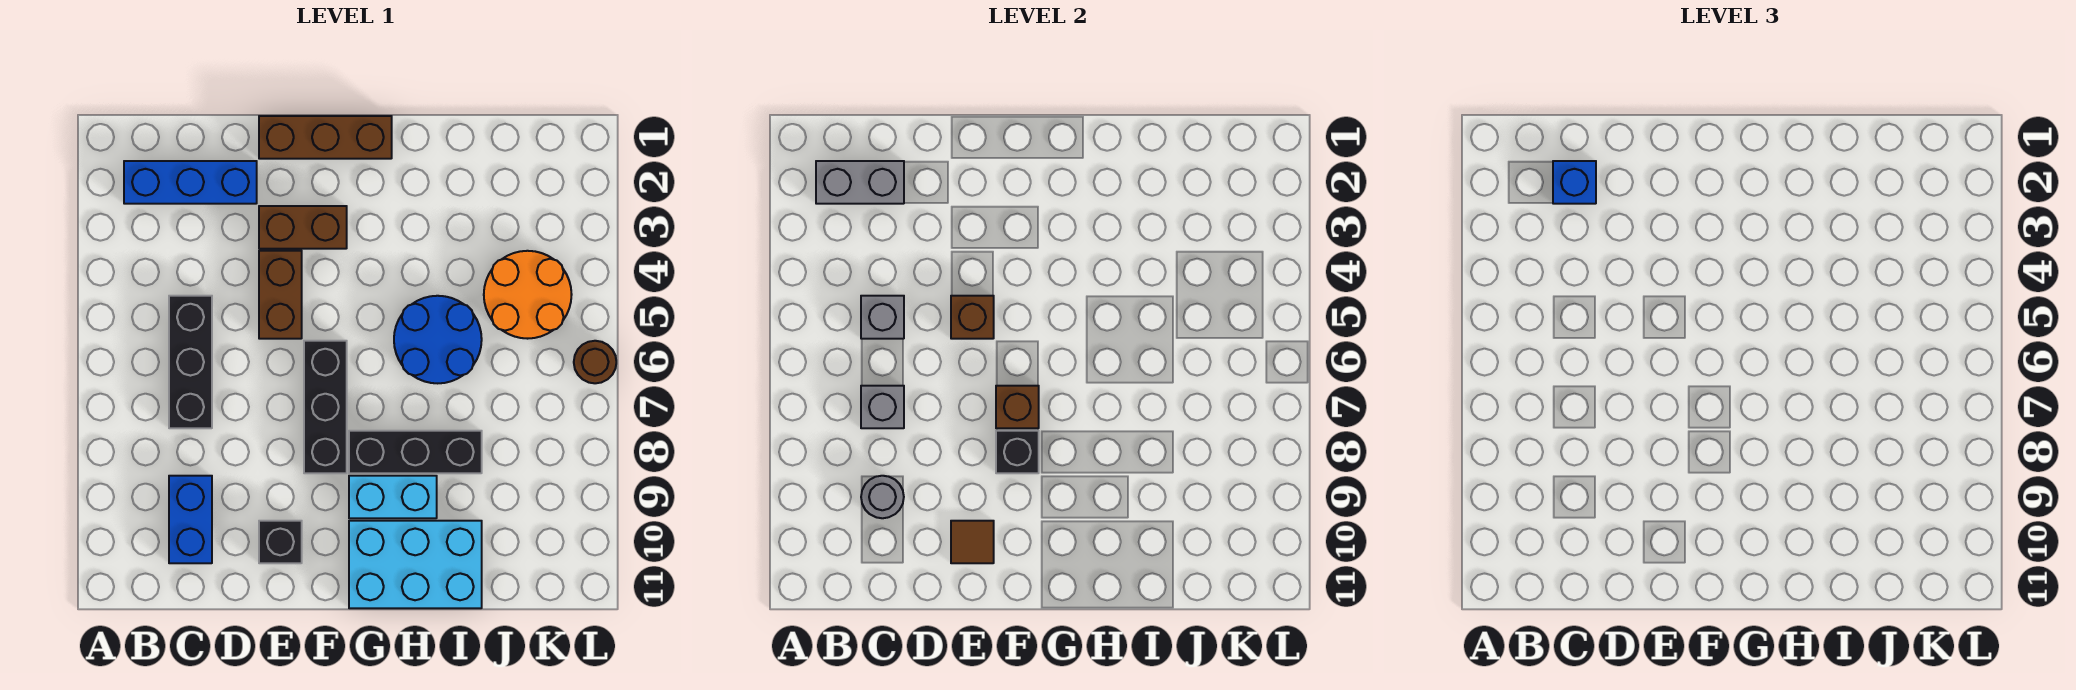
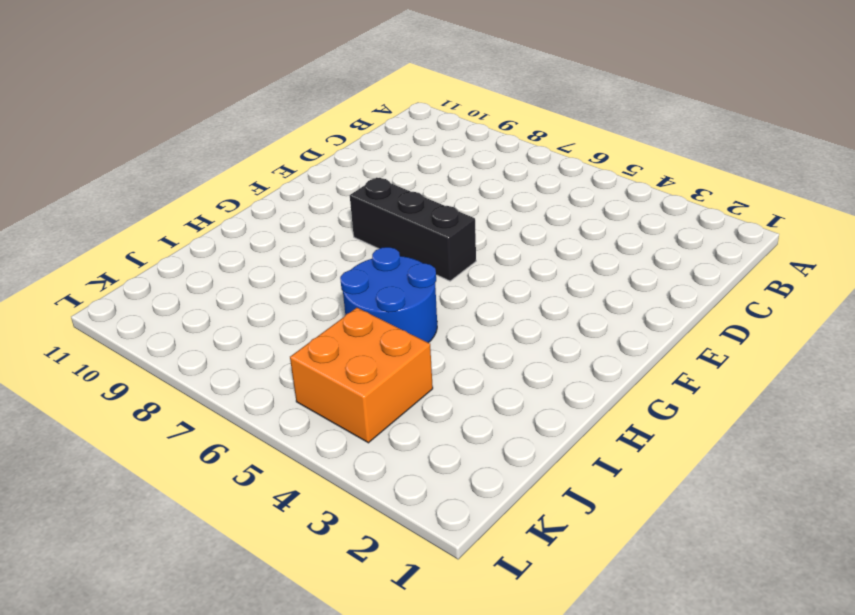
orange 2x2 brick [290,308,433,443] -> orange 2x2 round brick [484,251,572,339]
none -> blue 1x3 brick [124,161,257,204]
none -> black 1x3 brick [169,296,212,428]
none -> blue 1x2 brick [169,476,212,563]

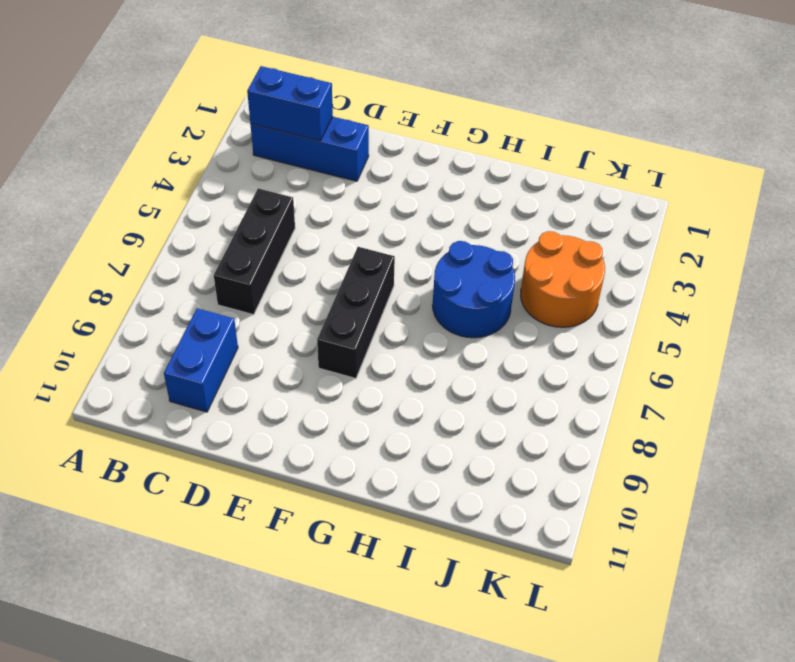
blue 1x2 brick [247,66,333,141] -> grey 1x2 brick [816,161,904,204]
none -> brown 1x3 brick [259,116,392,159]
none -> brown 1x2 brick [259,206,347,249]
none -> brown 1x2 brick [259,251,302,339]

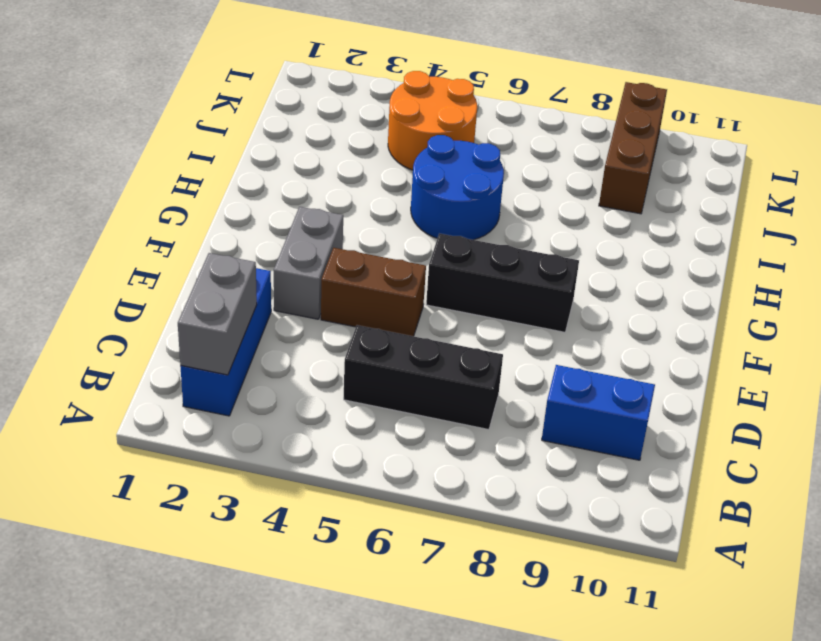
grey 1x2 brick [274,207,343,319] -> brown 1x2 brick [259,206,347,249]
brown 1x3 brick [599,82,667,214] -> brown 1x3 brick moved to [259,116,392,159]
none -> black 1x1 brick [259,521,302,563]
none -> black 1x3 brick [349,431,482,473]
none -> cyan 1x2 brick [349,476,437,518]

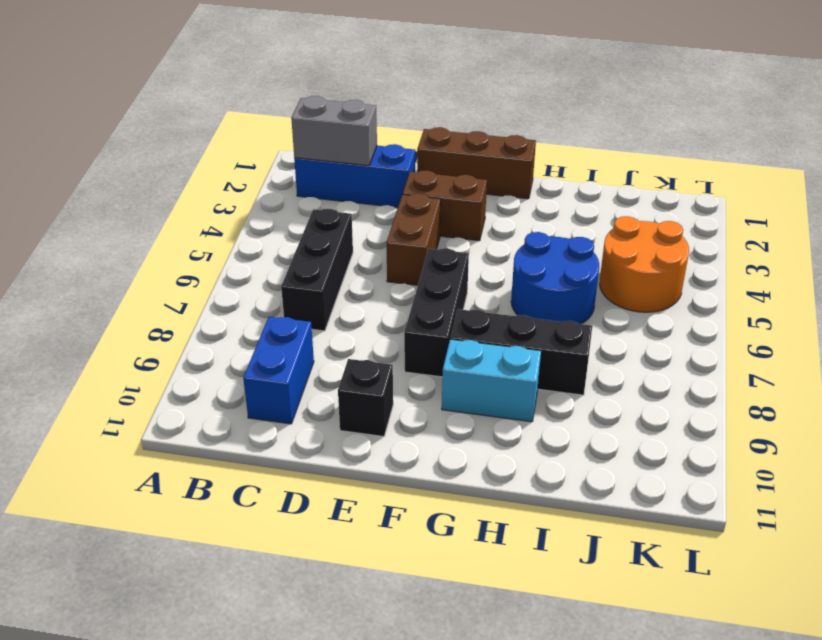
none -> cyan 2x3 brick [349,521,482,608]
none -> brown 1x1 round brick [574,341,616,383]
none -> grey 1x1 brick [861,296,904,339]

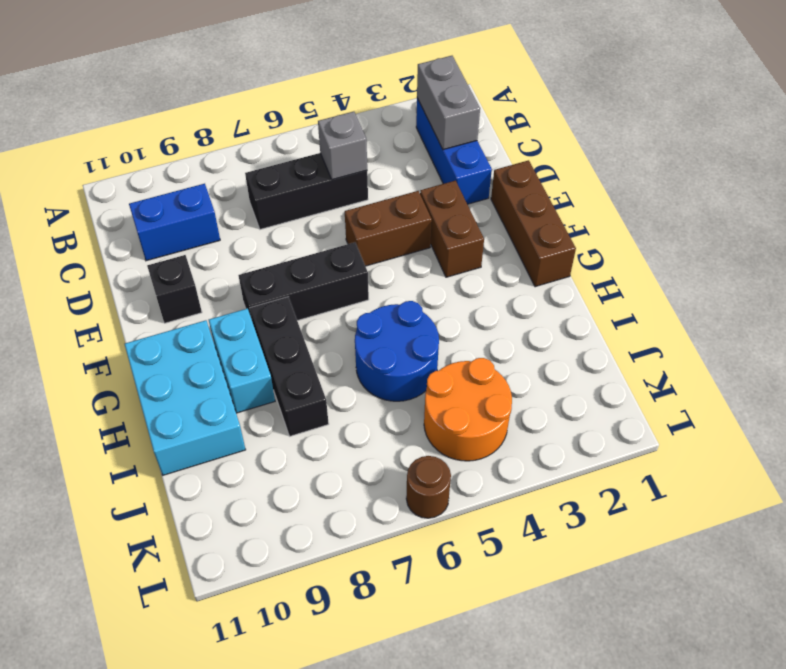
none -> grey 1x1 brick [861,386,904,428]
none -> grey 1x1 round brick [861,476,904,518]
none -> brown 1x1 brick [951,296,994,339]

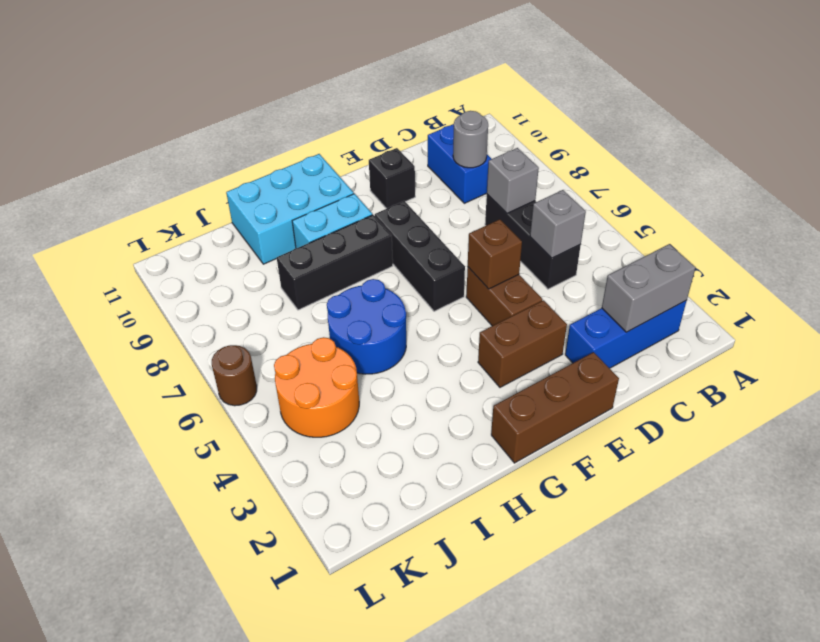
none -> brown 1x1 tile [951,521,994,563]
none -> brown 1x1 brick [996,386,1039,428]
none -> black 1x1 brick [996,431,1039,473]

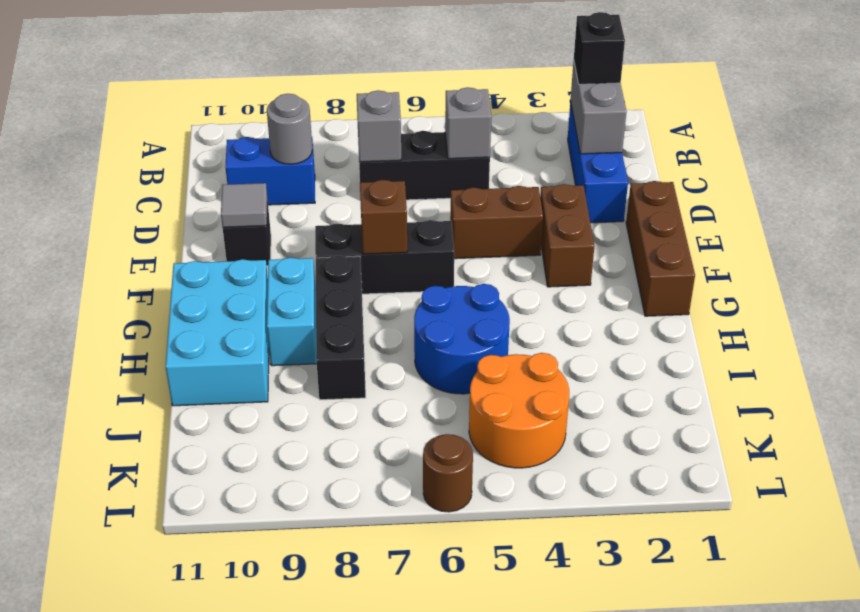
black 1x1 brick [574,12,625,84] -> black 1x1 brick moved to [996,431,1039,473]
grey 1x1 tile [221,183,267,227] -> brown 1x1 tile [951,521,994,563]
none -> brown 1x1 brick [951,296,994,339]
none -> blue 1x1 brick [1553,161,1596,204]

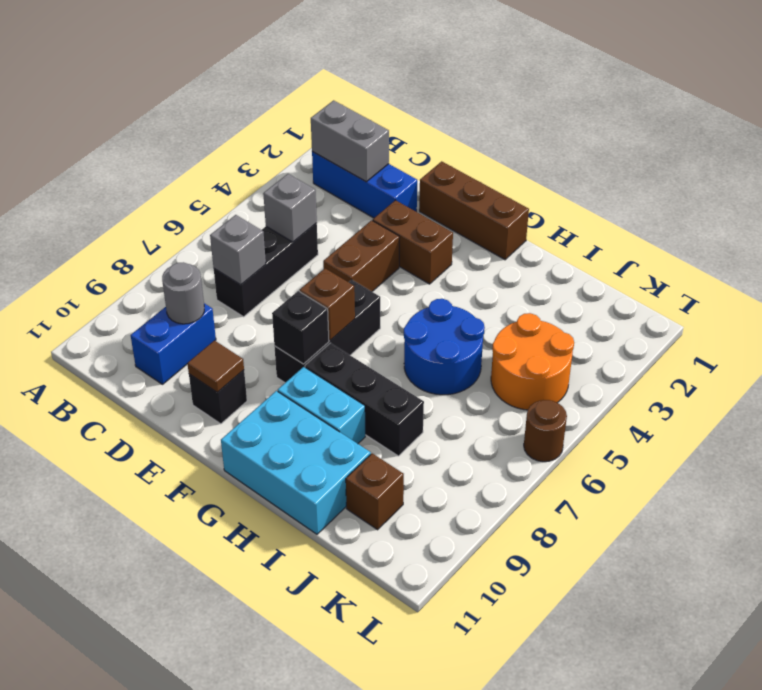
brown 1x1 brick [346,453,404,530] -> brown 1x1 brick moved to [951,296,994,339]
none -> blue 1x1 brick [1553,161,1596,204]

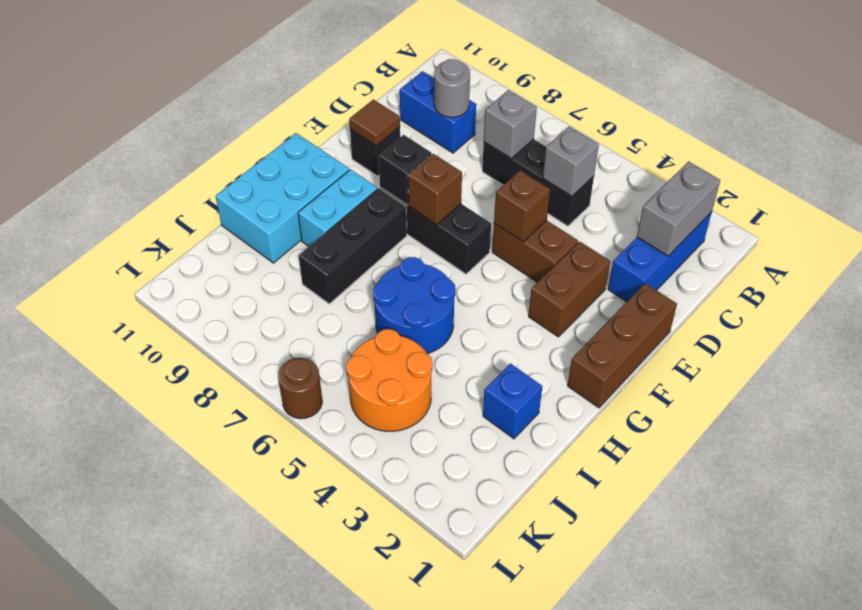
blue 1x1 brick [483,364,542,439] -> blue 1x1 brick moved to [1553,161,1596,204]

